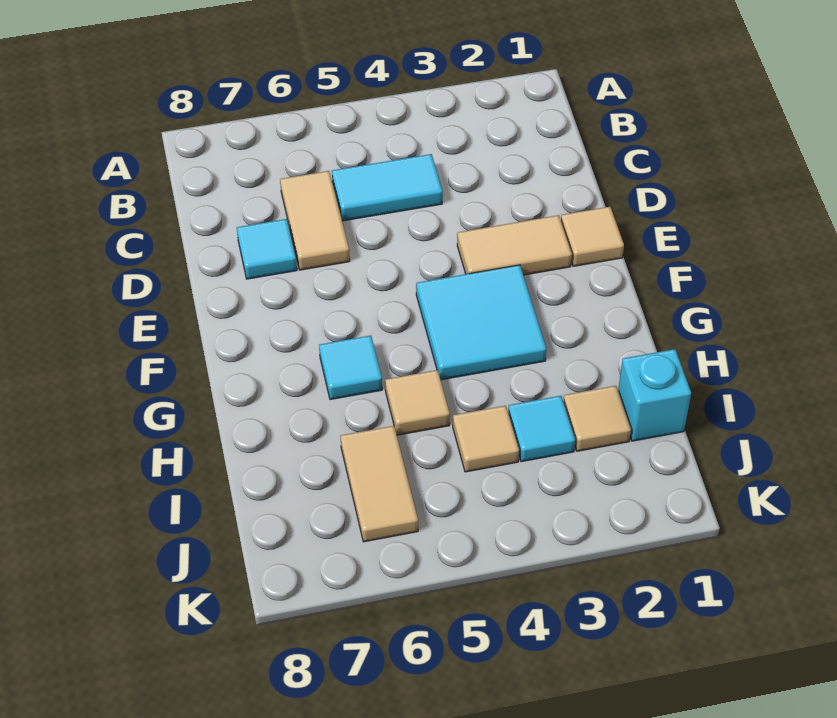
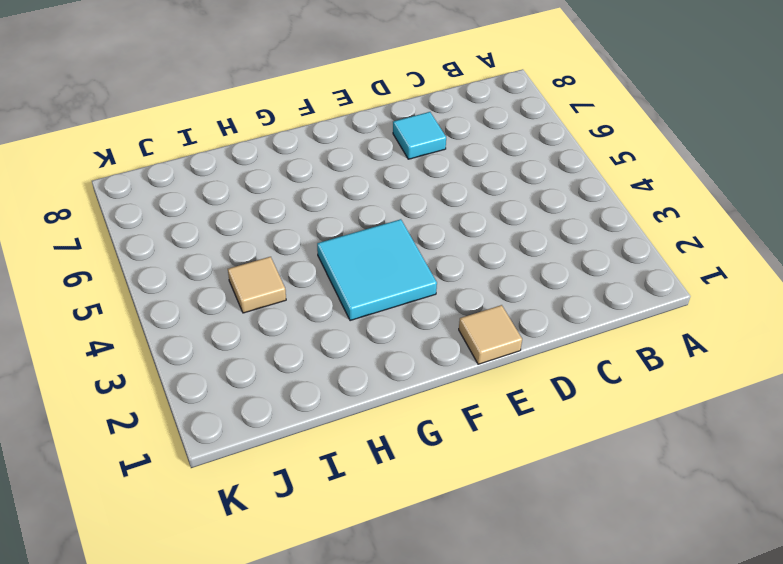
none -> cyan 1x2 tile [332,154,443,221]
none -> tan 1x2 tile [280,171,350,270]
none -> tan 1x2 tile [457,215,572,275]

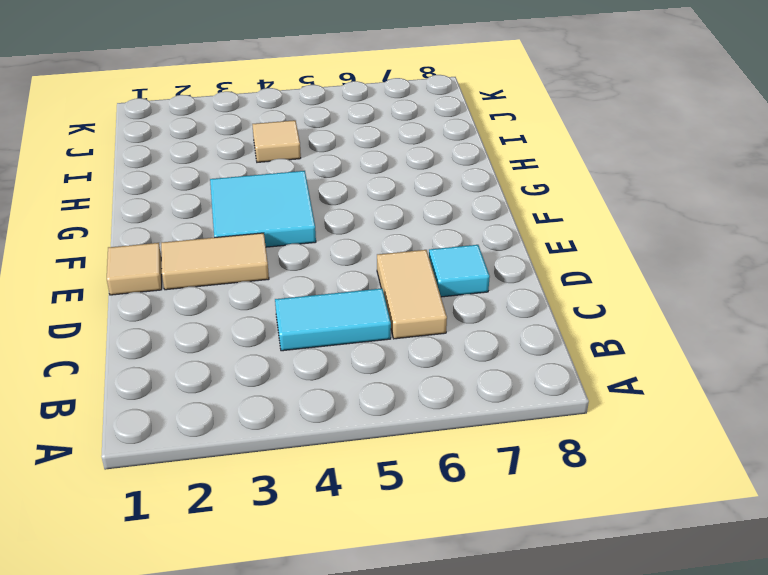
none -> cyan 1x1 tile [319,336,382,400]
none -> tan 1x1 tile [385,370,450,435]
none -> cyan 1x1 brick [618,349,691,441]

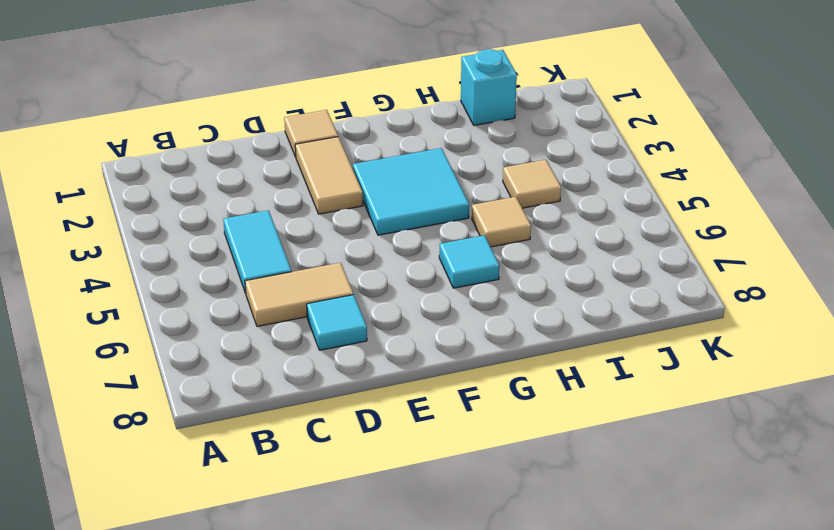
none -> tan 1x1 tile [563,386,631,451]
none -> cyan 1x1 tile [508,396,575,462]
none -> tan 1x2 tile [341,426,418,542]

